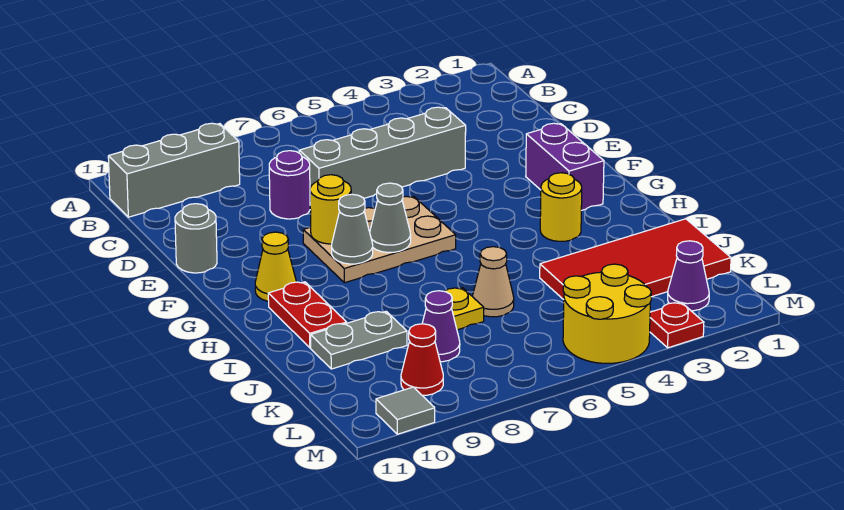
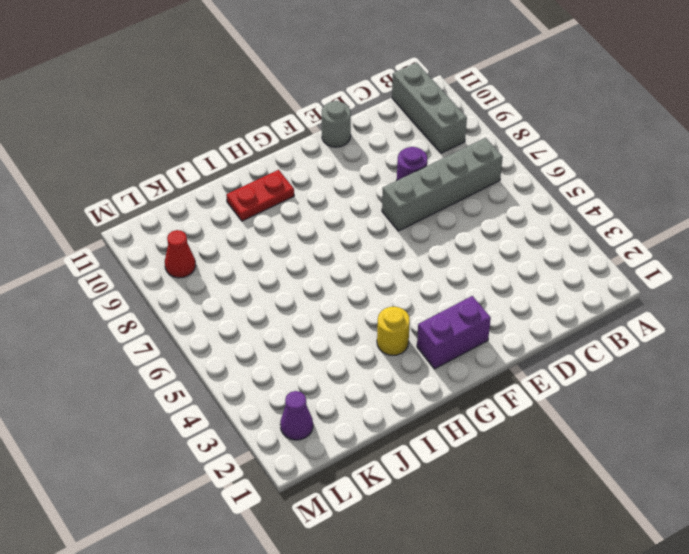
grey 1x4 brick [382,138,503,231] -> grey 1x4 brick turned to [299,107,466,198]
none -> tan 2x3 plate [303,196,456,283]
none -> yellow 1x1 cone [255,232,296,301]
none -> red 2x4 tile [540,219,731,300]

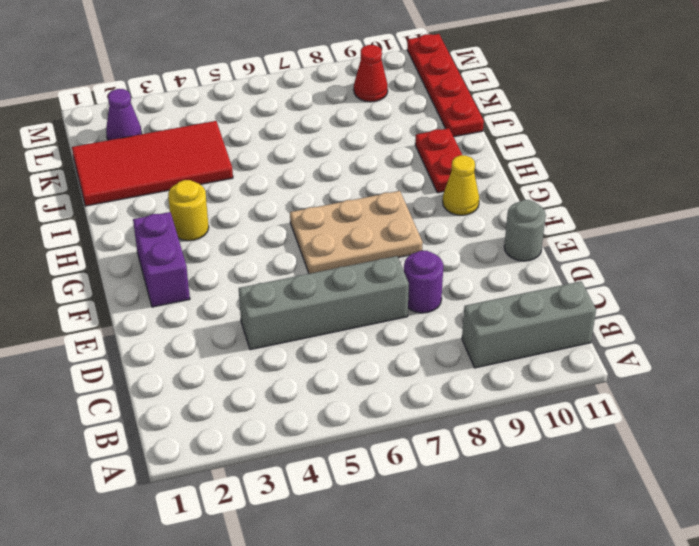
red 1x4 plate [407,34,484,137] -> none
none -> tan 1x1 cone [472,247,514,317]
none -> yellow 1x1 plate [444,288,484,330]
none -> grey 1x2 plate [311,311,407,369]

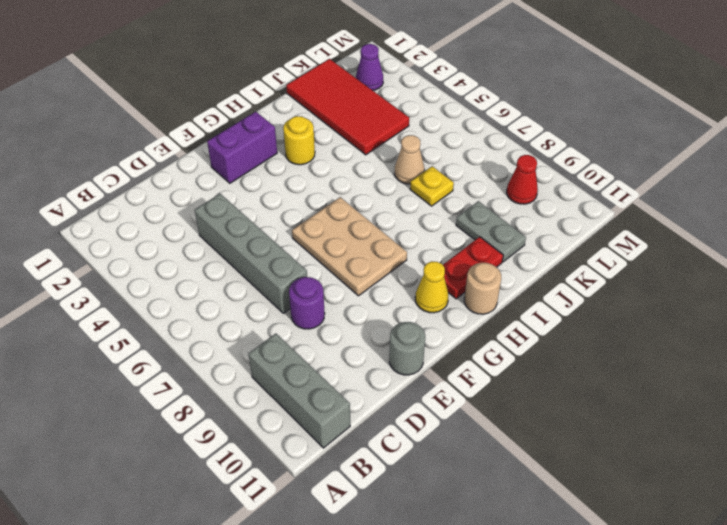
tan 1x1 round brick [464,263,501,314] -> none
none -> purple 1x1 cone [422,291,460,362]
none -> yellow 2x2 round brick [563,264,651,363]
none -> red 1x1 plate [650,302,704,348]

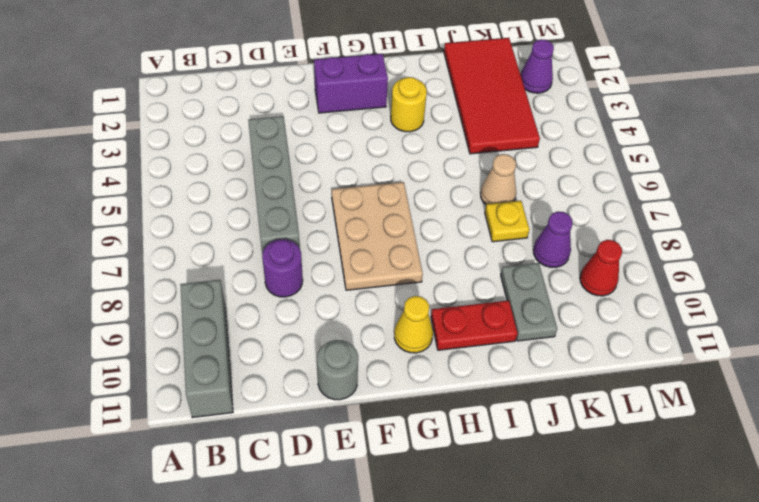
none -> yellow 2x2 round brick [563,264,651,363]
none -> red 1x1 plate [650,302,704,348]
none -> grey 1x1 tile [376,387,435,434]

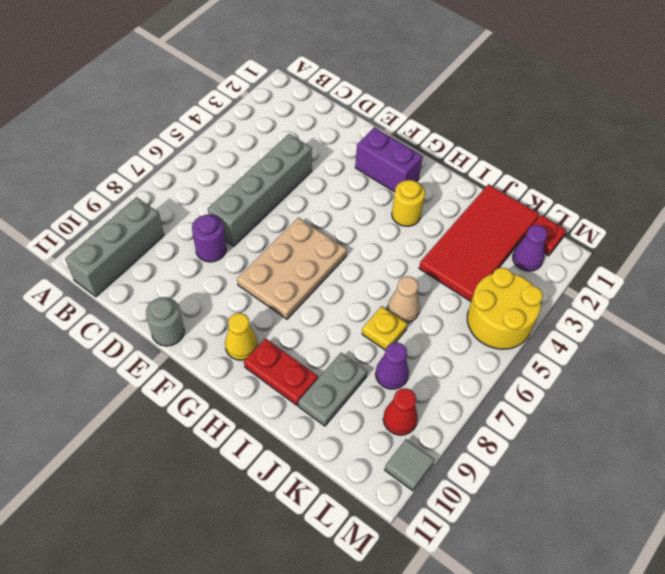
red 1x1 plate [524,215,566,256] -> red 1x1 plate moved to [650,302,704,348]
none -> yellow 1x1 round brick [310,175,351,244]
none -> grey 1x1 cone [370,183,411,252]
none -> grey 1x1 cone [332,194,373,264]

